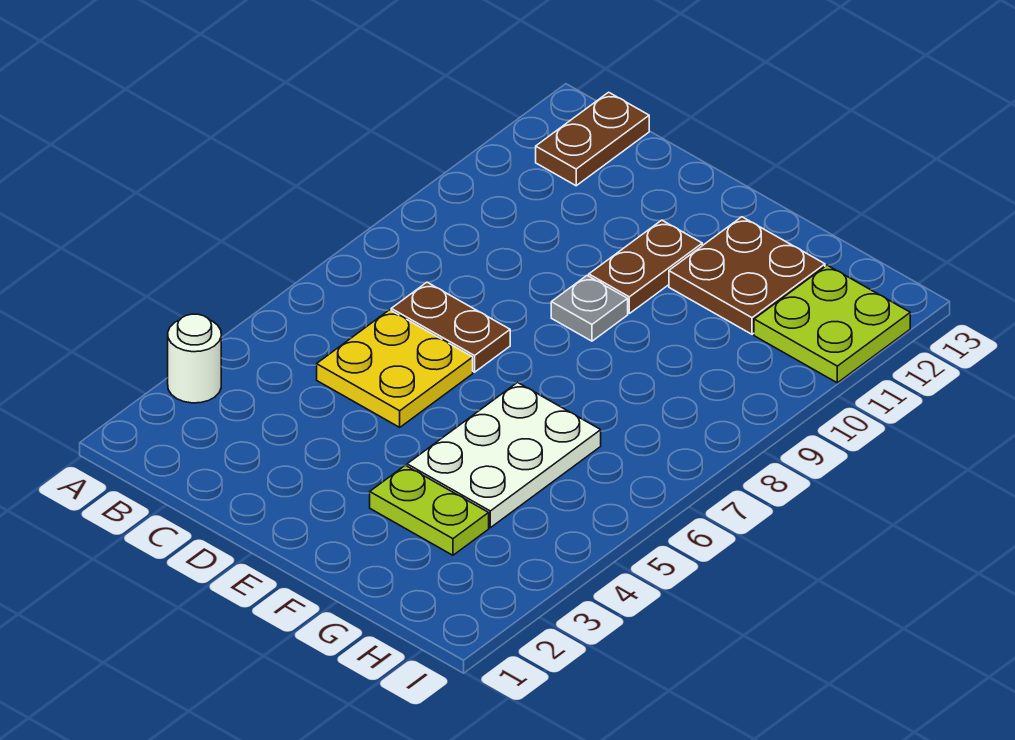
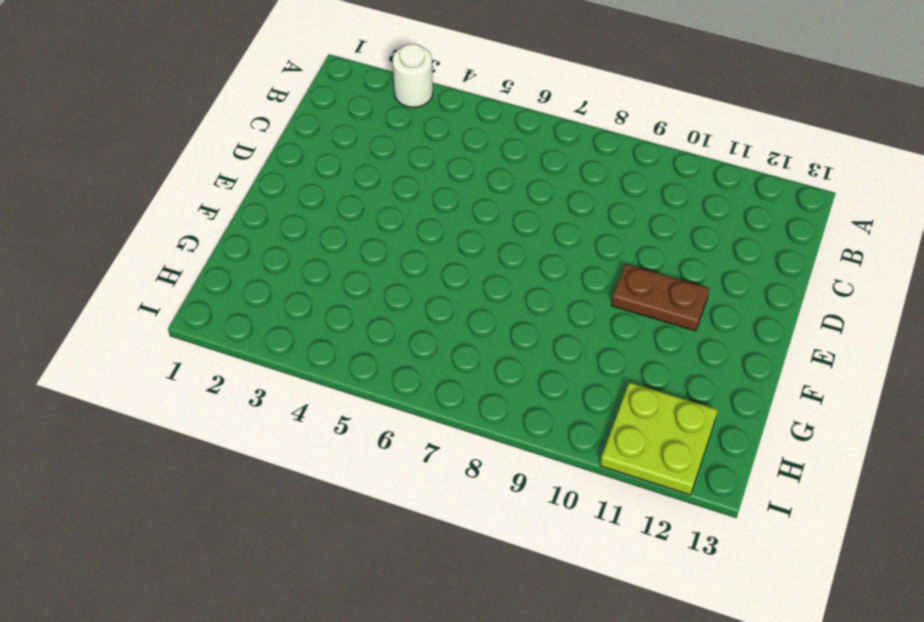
none -> brown 1x2 plate [536,92,649,186]
none -> yellow 2x2 plate [317,310,473,427]

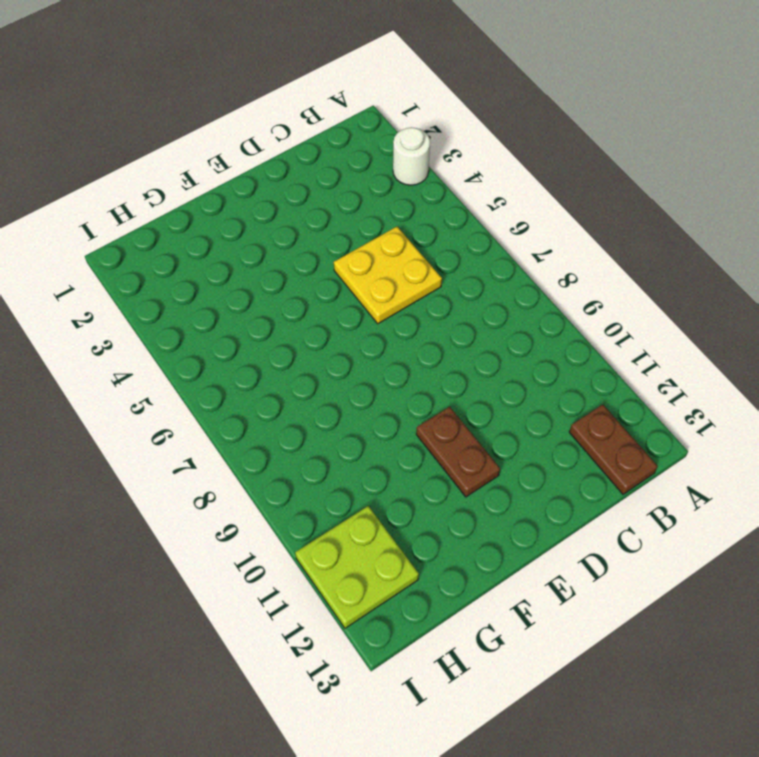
none -> brown 1x2 plate [391,282,510,372]
none -> grey 1x1 plate [551,276,628,341]

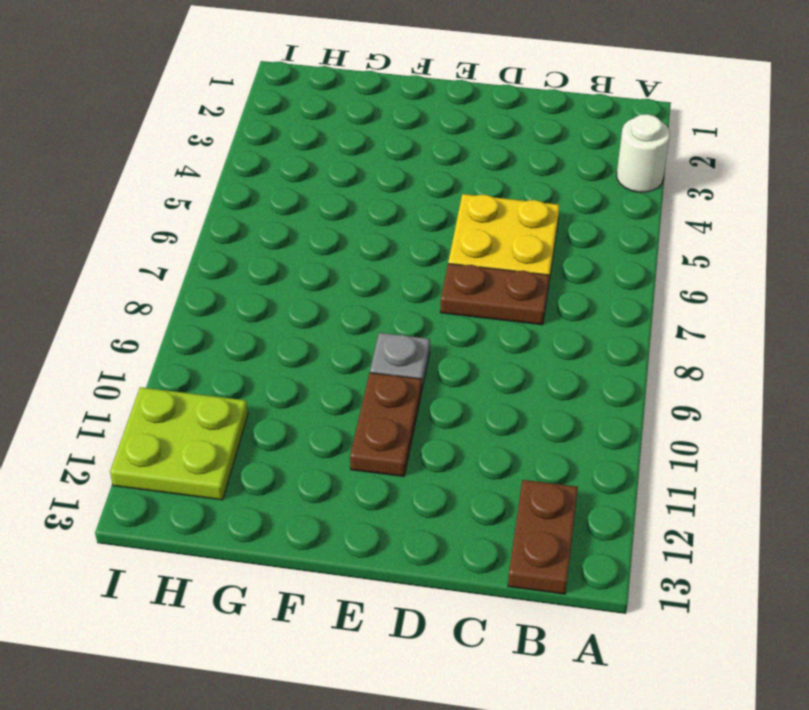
none -> lime 1x2 plate [370,465,489,555]
none -> white 2x3 plate [407,383,601,528]

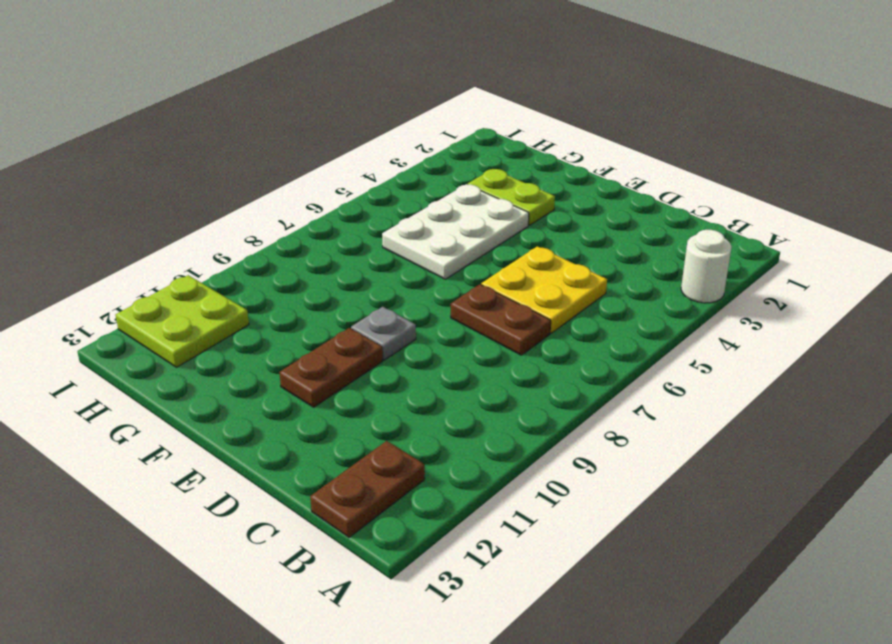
none -> brown 2x2 plate [669,217,825,334]

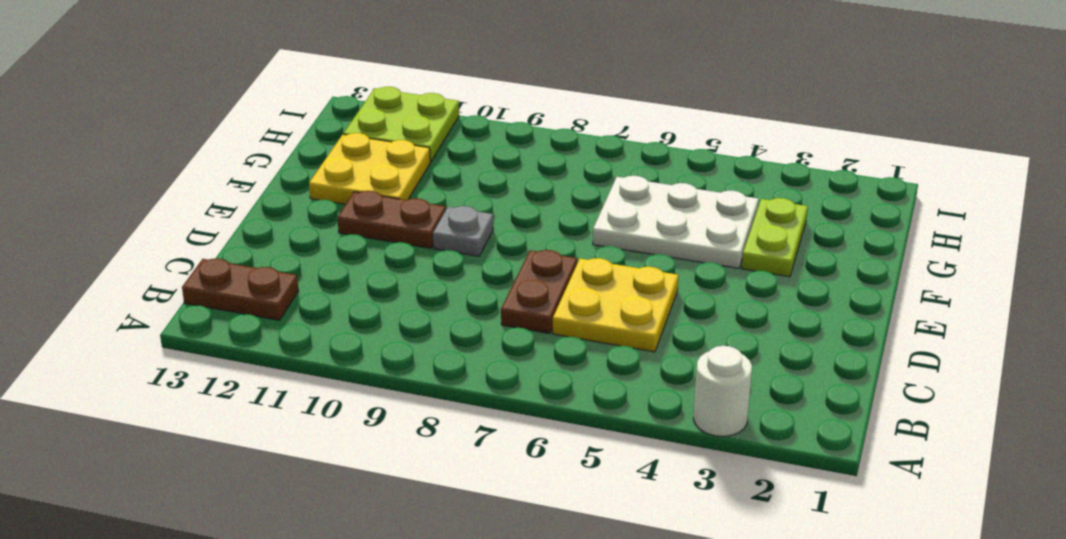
yellow 2x2 plate [309,133,430,204] -> brown 2x2 plate [669,217,825,334]

